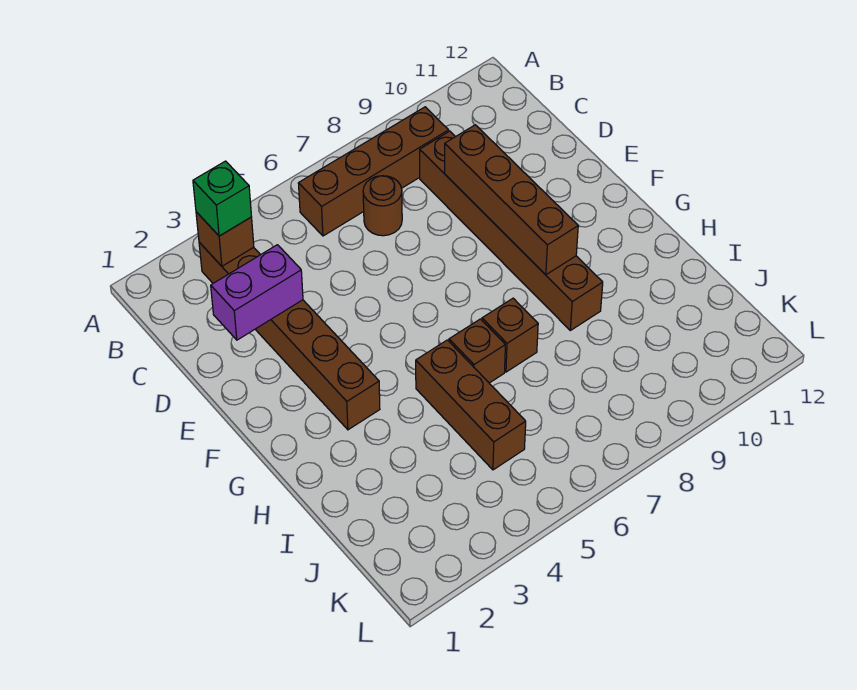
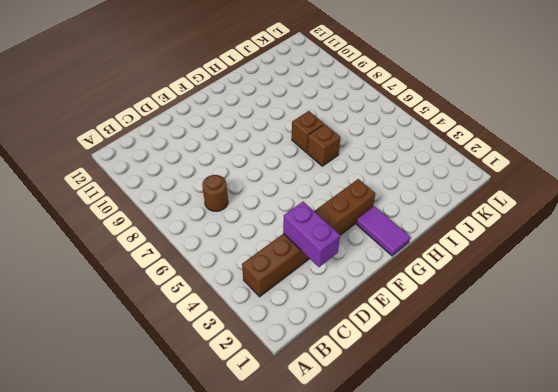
purple 1x2 tile [356,206,410,256] -> none
none -> brown 1x4 brick [298,107,449,236]
none -> brown 1x6 brick [420,131,603,330]

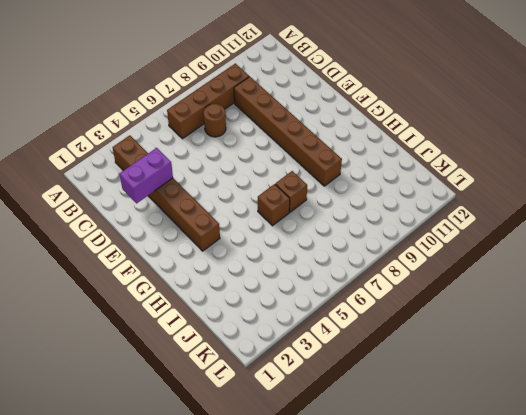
none -> brown 1x3 brick [416,340,526,470]
none -> brown 1x1 brick [196,212,254,266]

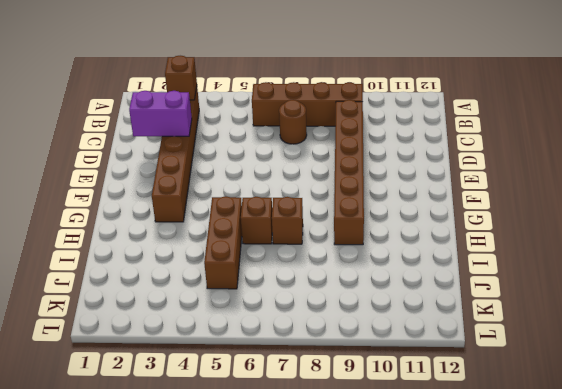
none -> brown 1x4 brick [445,125,578,275]
none -> green 1x1 brick [193,161,251,236]

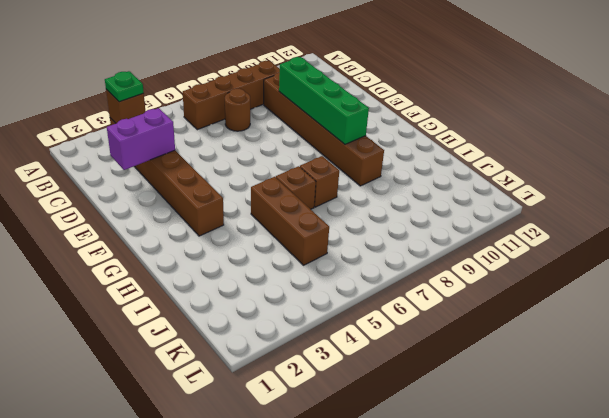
green 1x1 plate [105,71,144,102] -> green 1x1 brick [193,161,251,236]
green 1x4 brick [279,57,369,144] -> brown 1x4 brick [445,125,578,275]

